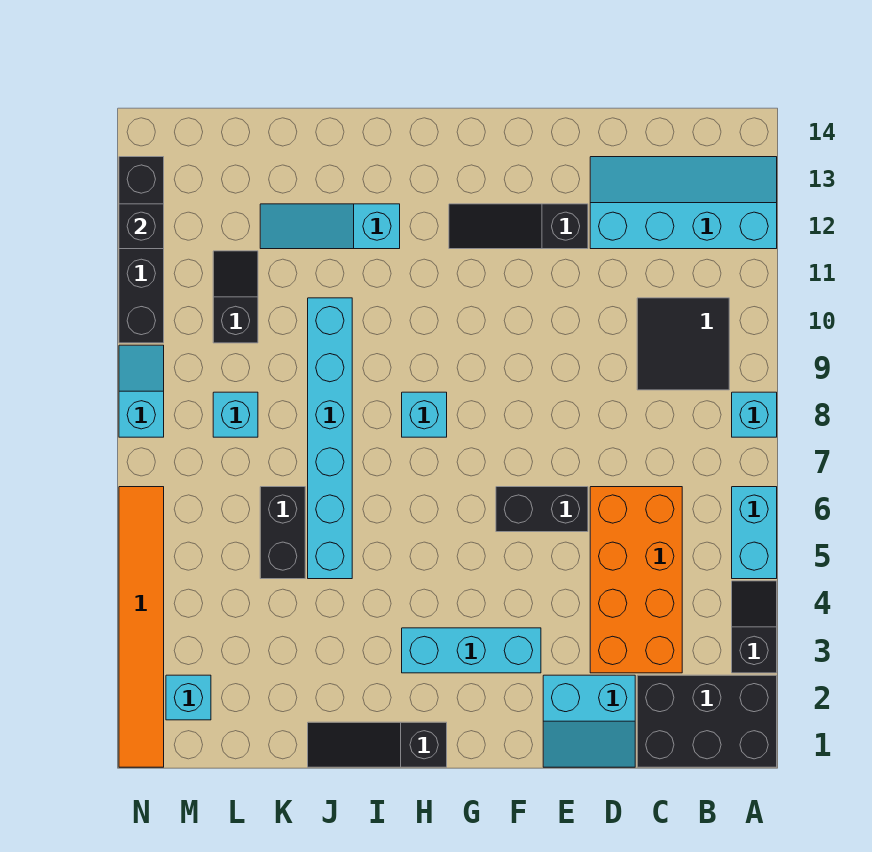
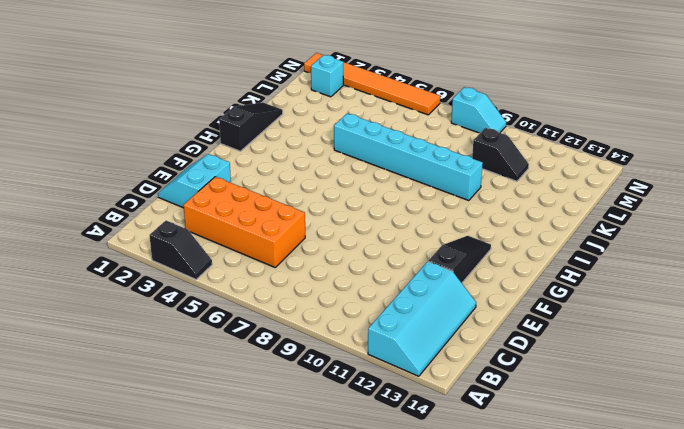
none -> black 2x3 brick [637,675,777,767]
none -> cyan 1x2 brick [732,487,777,579]
none -> cyan 1x1 brick [732,392,777,437]

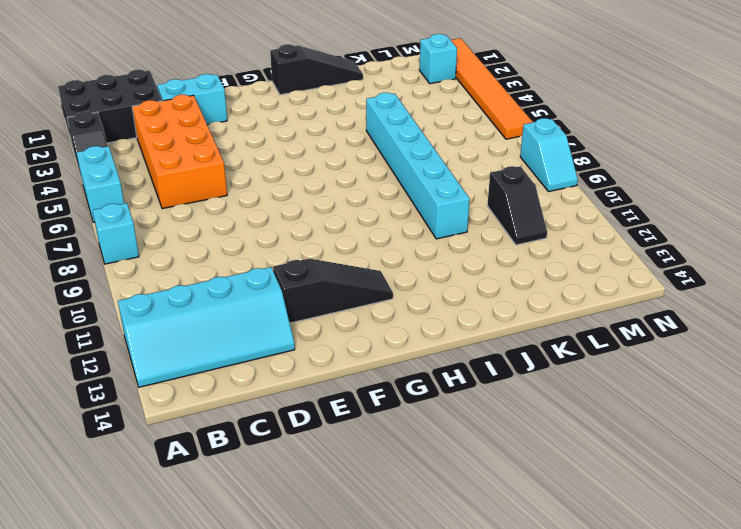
none -> black 2x2 tile [637,298,729,390]
none -> black 1x2 brick [496,487,588,532]
none -> cyan 1x3 brick [402,628,541,673]

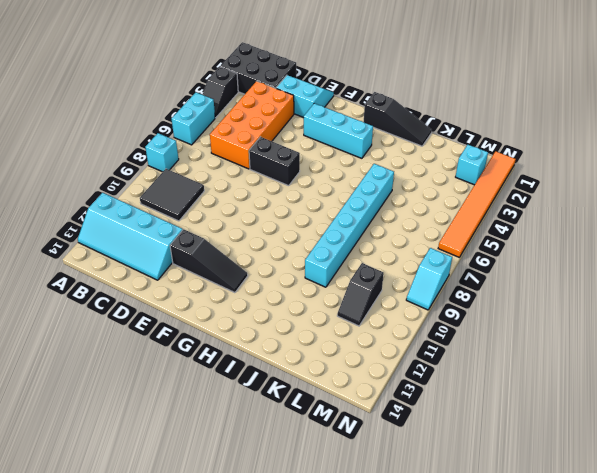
none -> cyan 1x1 brick [402,392,447,437]
none -> cyan 1x3 slope [260,204,400,249]
none -> black 1x2 brick [260,487,305,579]

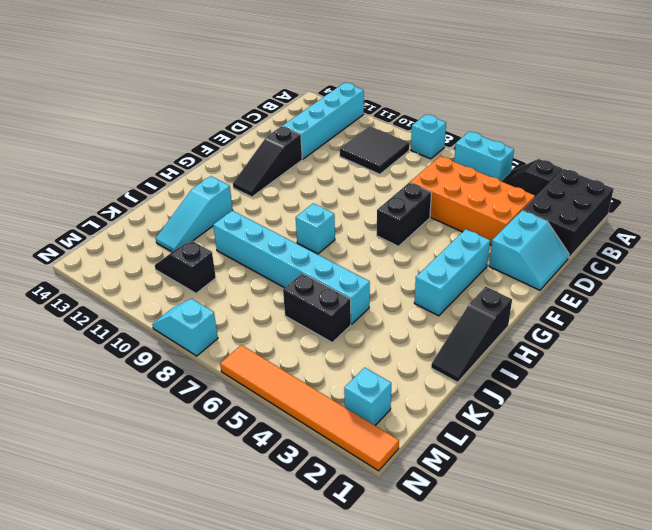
none -> cyan 1x1 brick [213,392,258,437]
none -> black 1x4 brick [119,157,164,343]
none -> black 1x1 brick [119,204,164,249]

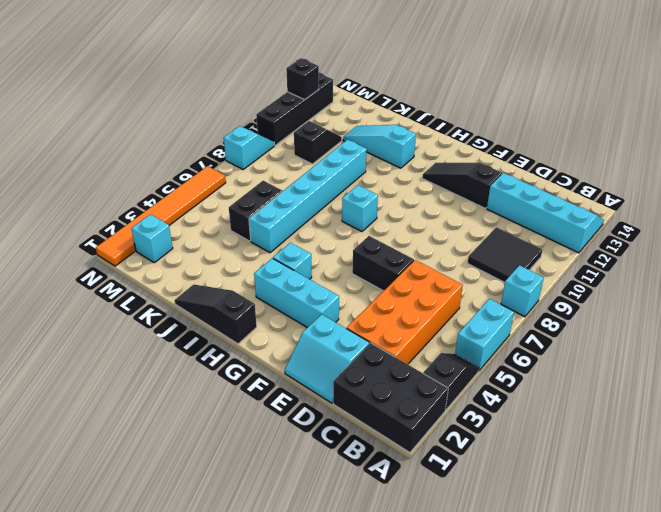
cyan 1x1 brick [273,243,312,279] -> cyan 1x1 brick moved to [213,392,258,437]

